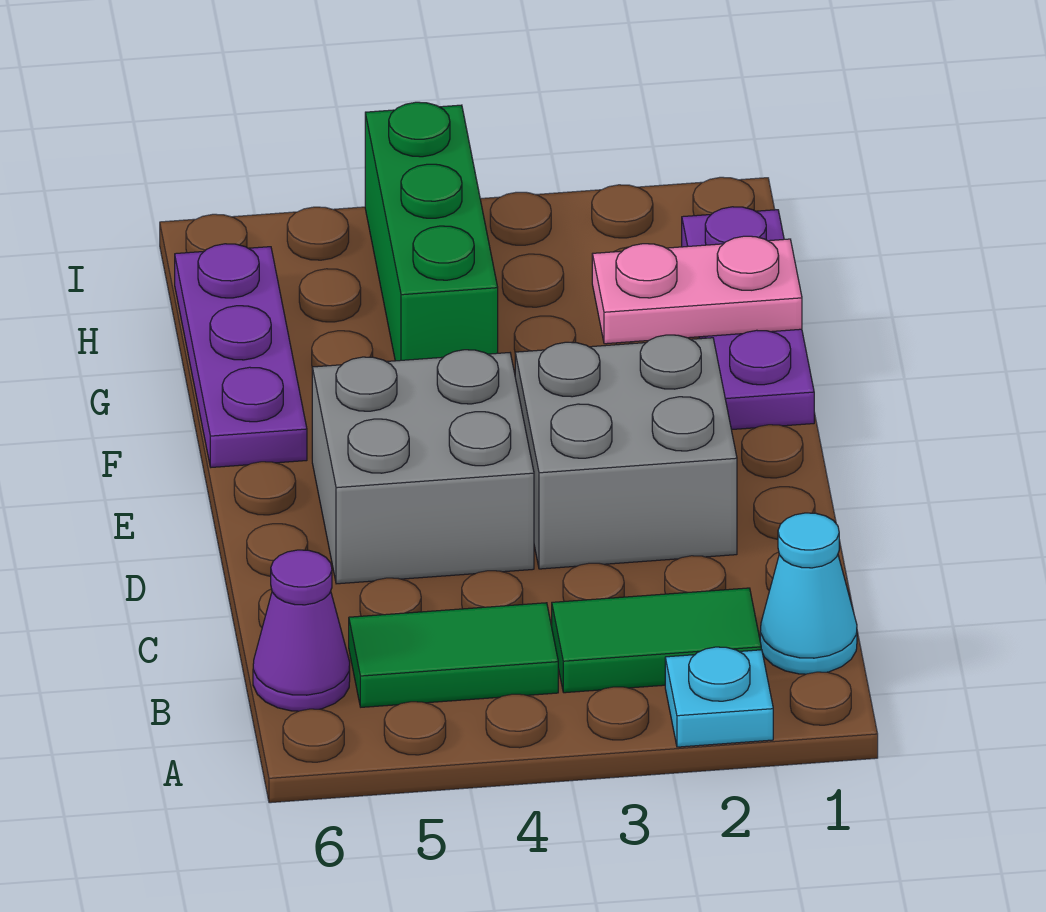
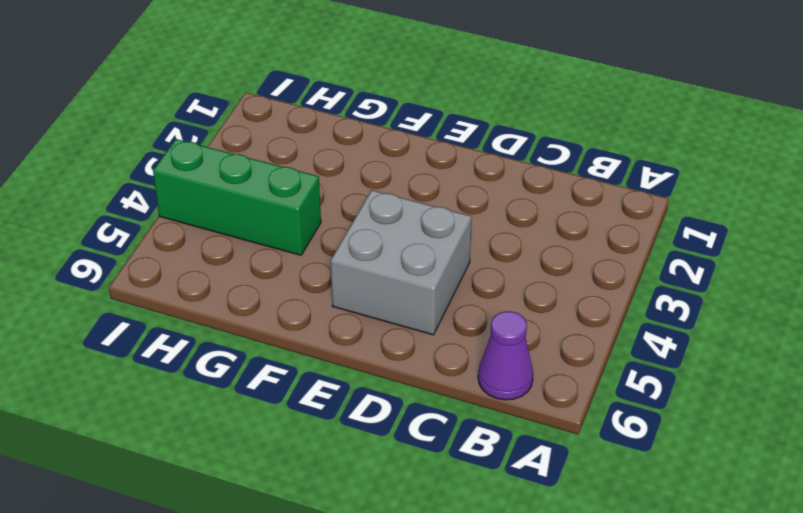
none -> cyan 1x1 plate [665,647,773,747]
none -> cyan 1x1 cone [760,513,857,674]

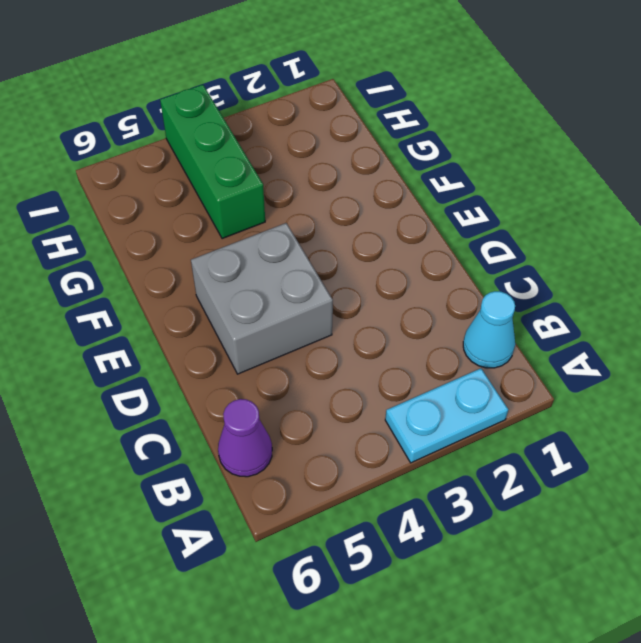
cyan 1x2 plate [385,368,508,463] -> cyan 1x1 plate [665,647,773,747]
none -> green 1x2 tile [552,588,761,693]
none -> green 1x2 tile [349,603,558,707]

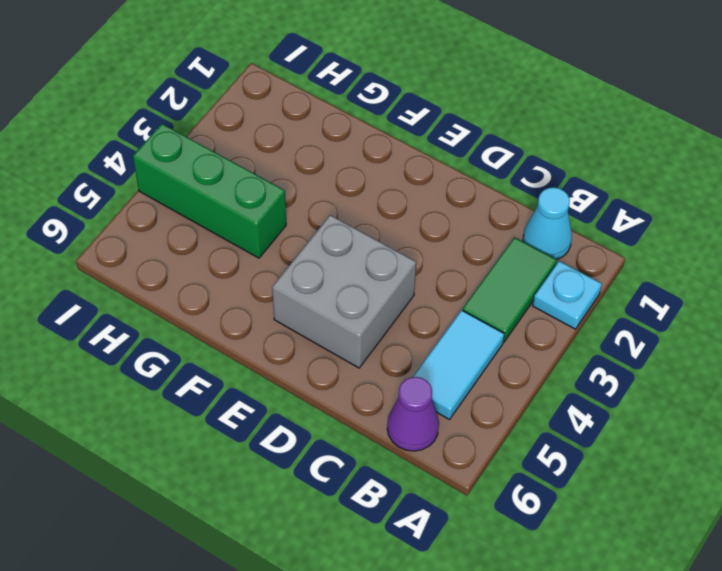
cyan 1x2 tile [413,310,504,420] -> green 1x2 tile [349,603,558,707]
none -> grey 2x2 brick [515,335,737,569]
none -> purple 1x3 plate [682,207,814,430]

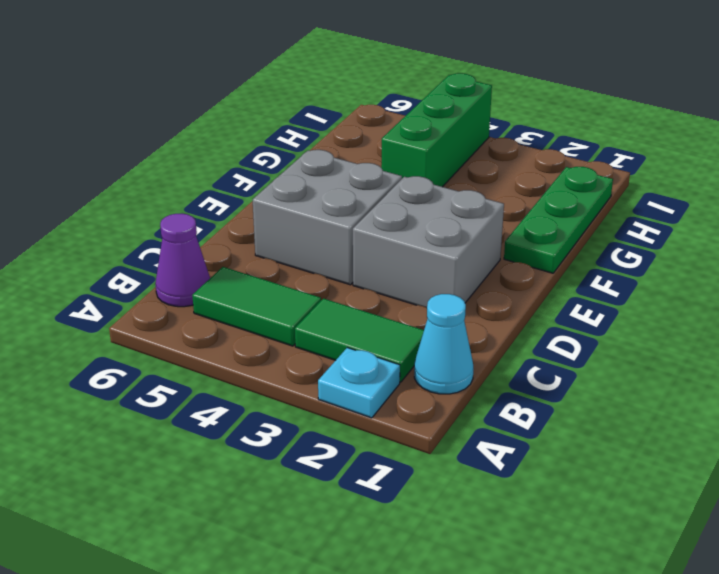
green 1x3 plate [504,167,613,273] -> purple 1x3 plate [682,207,814,430]
none -> purple 1x3 plate [175,244,307,467]
none -> pink 1x2 plate [592,236,802,344]

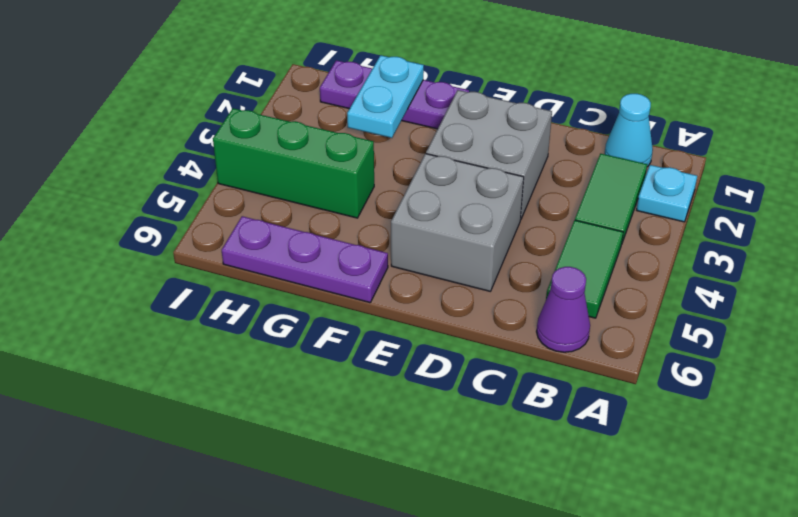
cyan 1x2 plate [347,55,424,138] -> pink 1x2 plate [592,236,802,344]

